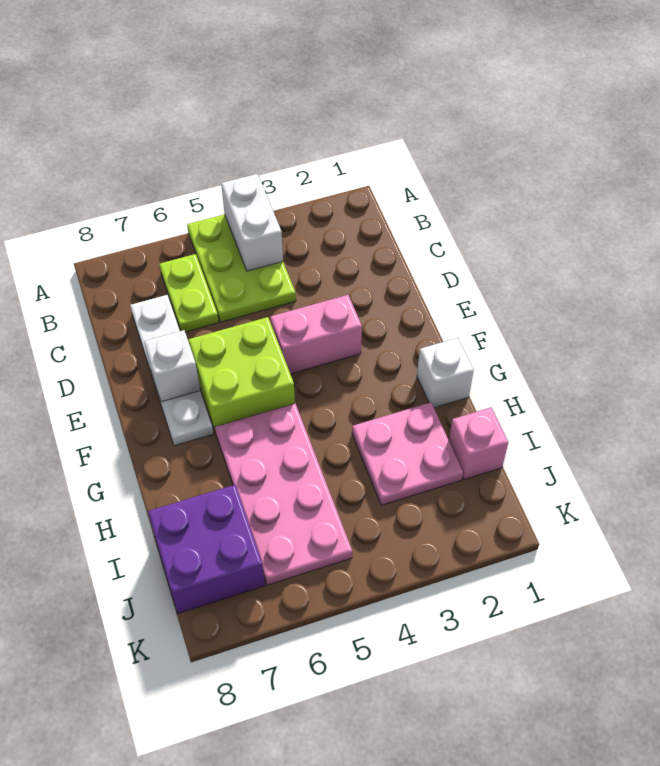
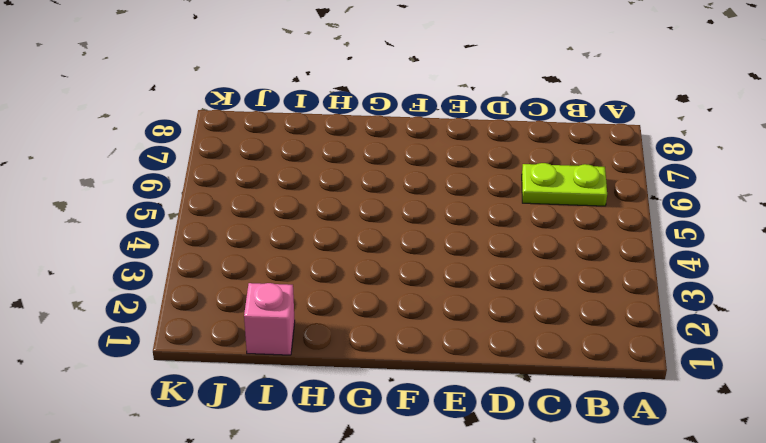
none -> lime 2x3 plate [187,214,296,322]
none -> white 1x4 plate [130,295,213,446]
none -> pink 1x2 brick [270,295,362,374]

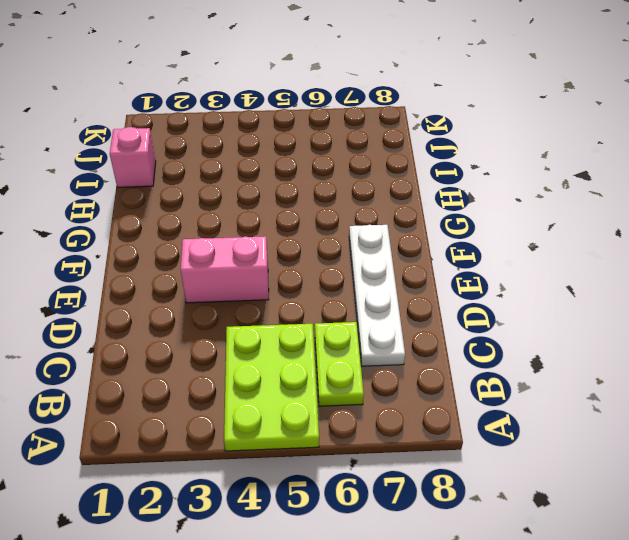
none -> lime 2x2 brick [188,317,295,433]
none -> white 1x1 brick [417,338,474,408]
none -> pink 2x4 plate [215,404,352,585]

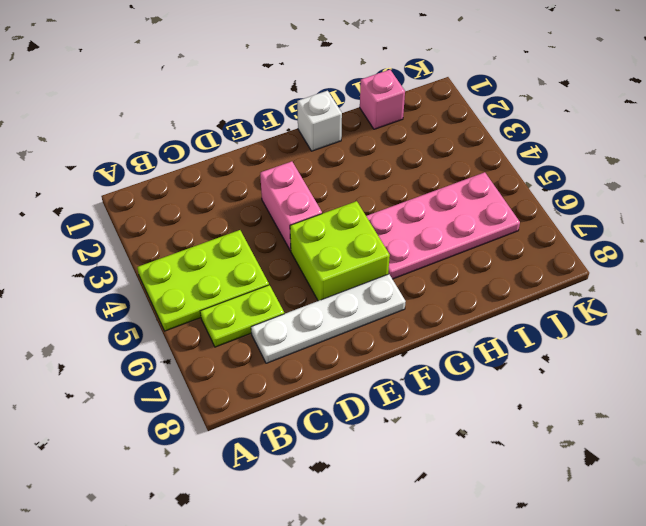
none -> pink 2x2 plate [352,402,463,505]
none -> purple 2x2 brick [148,485,265,613]
none -> white 1x2 brick [221,174,283,271]

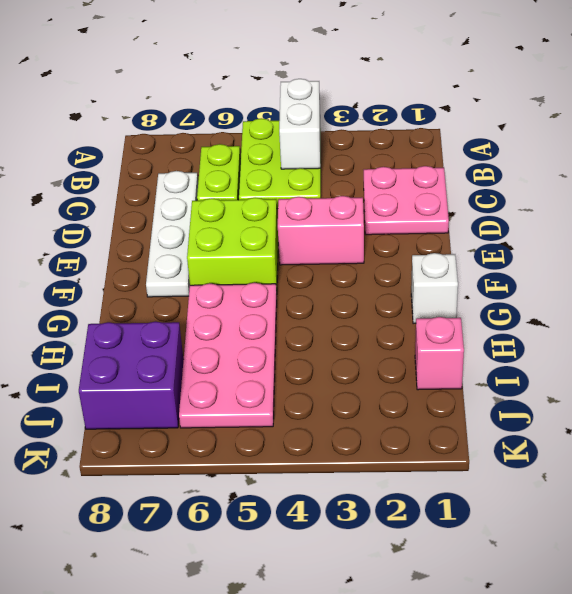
pink 2x2 plate [364,166,449,235] -> pink 2x2 plate moved to [352,402,463,505]
none -> white 1x1 brick [144,330,200,402]

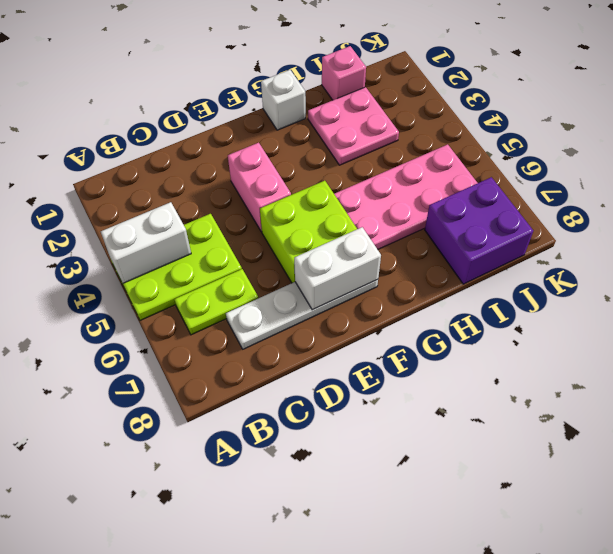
white 1x2 brick [294,227,381,310] -> white 1x1 brick [144,330,200,402]

